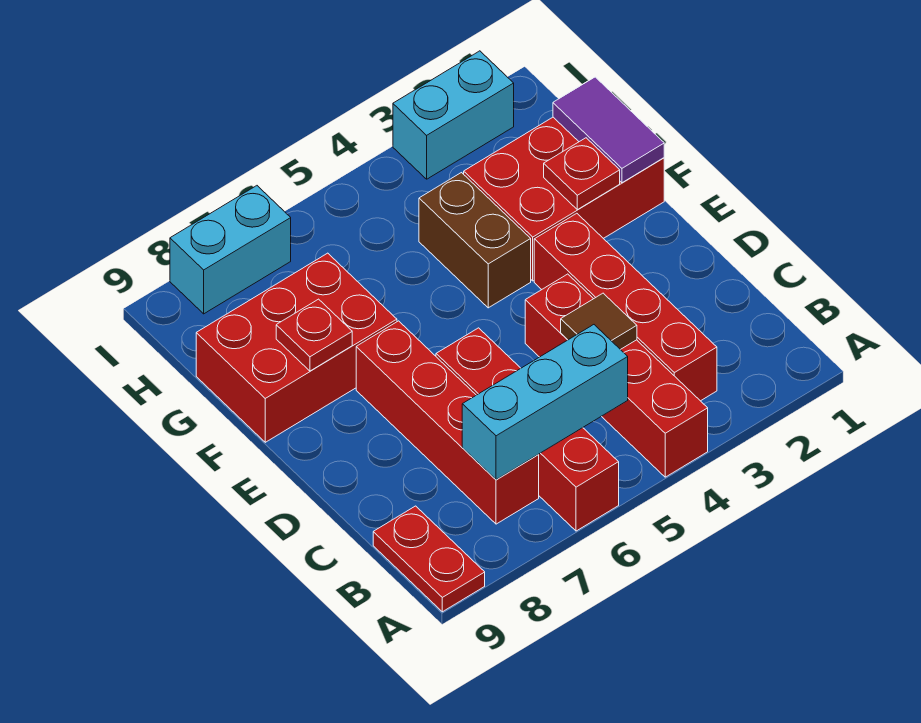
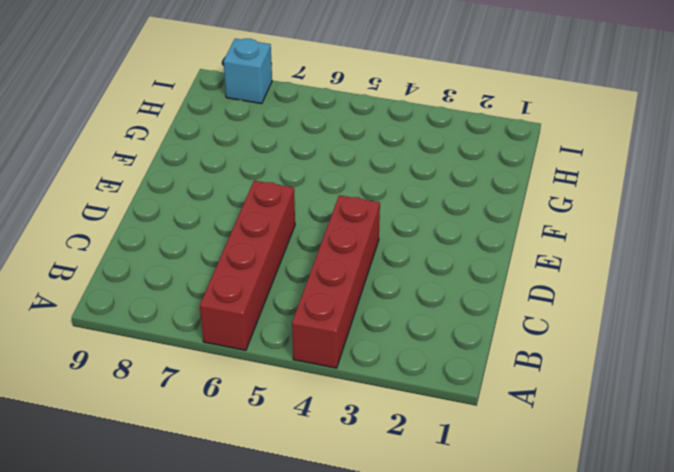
cyan 1x1 brick [224,39,272,104] -> cyan 1x2 brick [170,186,291,314]
none -> red 1x2 plate [373,506,485,612]
none -> red 1x4 brick [534,213,717,401]
none -> red 1x4 brick [356,321,539,524]

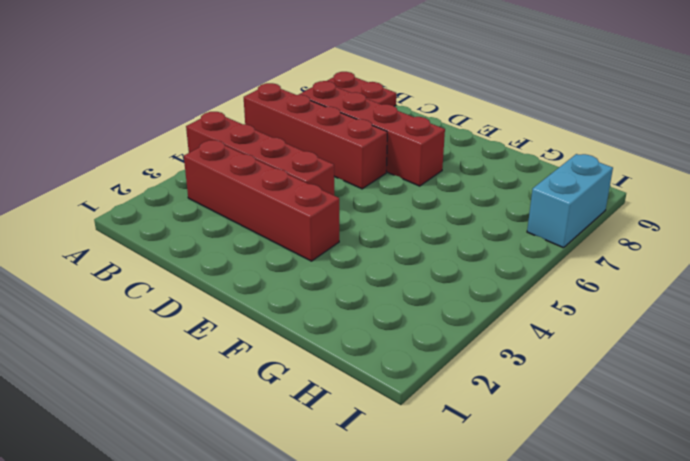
none -> red 2x3 brick [464,117,664,281]
none -> brown 1x2 brick [419,173,531,308]
none -> red 2x3 brick [196,253,397,442]

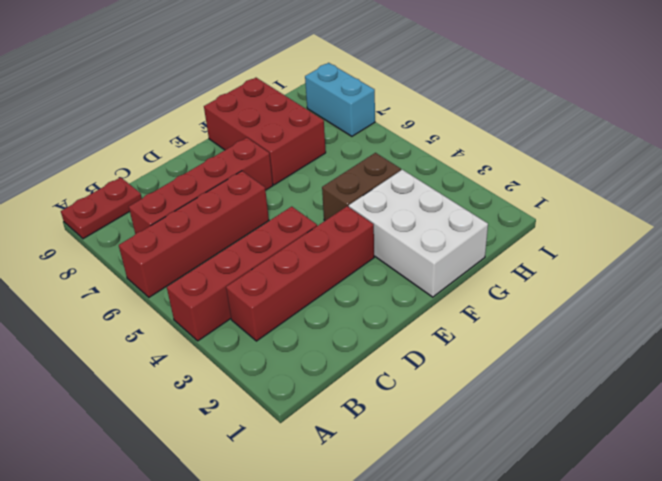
white 2x3 brick [349,170,488,297] -> red 2x3 brick [464,117,664,281]
none -> cyan 1x2 brick [393,51,514,179]
none -> cyan 1x3 brick [462,325,628,480]
none -> brown 1x1 tile [561,293,637,350]

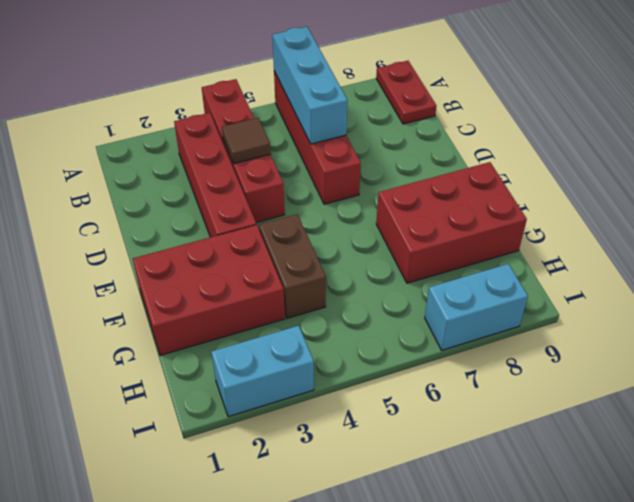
cyan 1x3 brick [272,27,348,144] -> cyan 1x3 brick turned to [462,325,628,480]
none -> red 1x4 brick [356,321,539,524]
none -> purple 1x2 tile [553,77,664,183]
none -> red 1x1 plate [544,138,620,210]

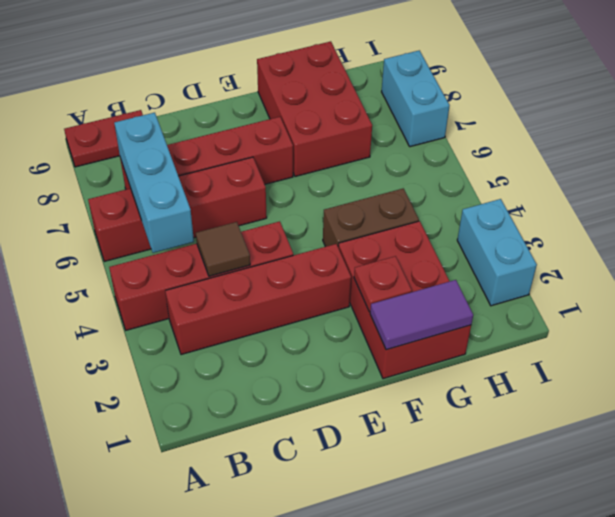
none -> red 1x1 plate [276,299,352,371]

